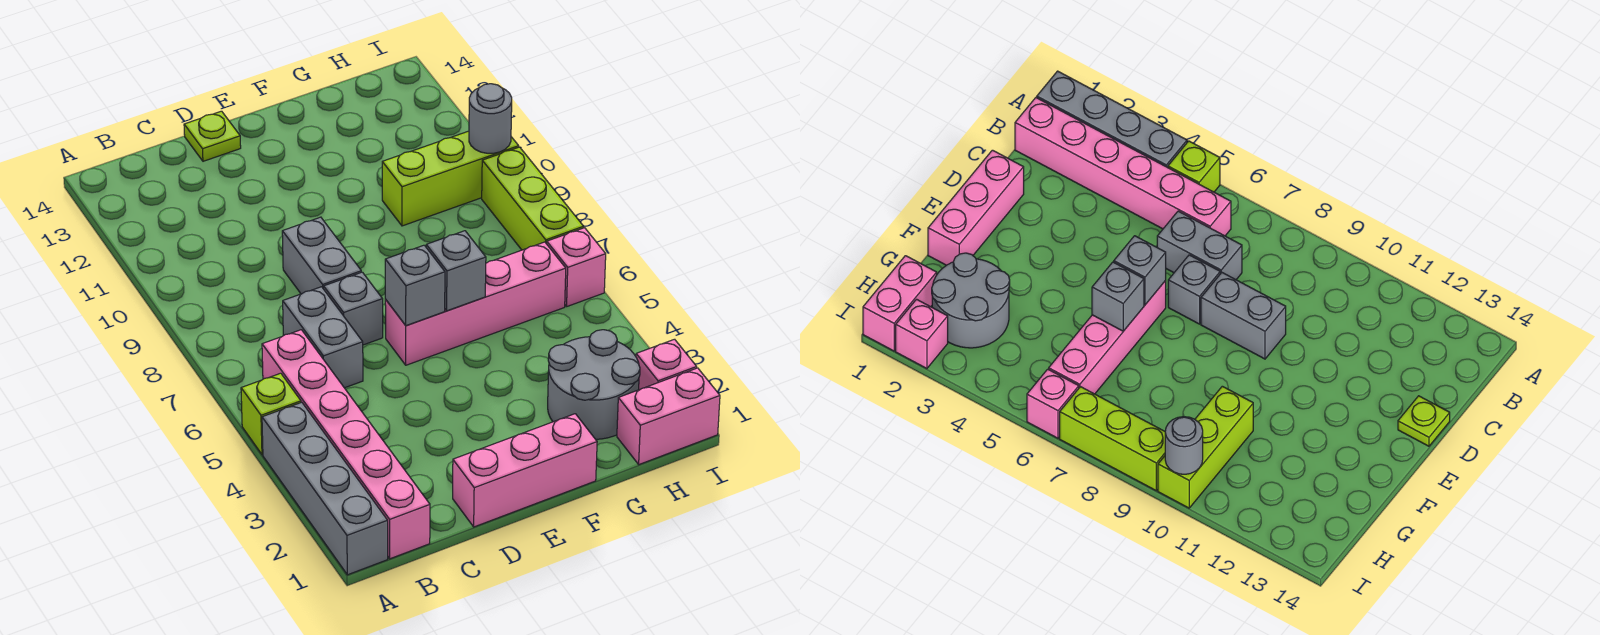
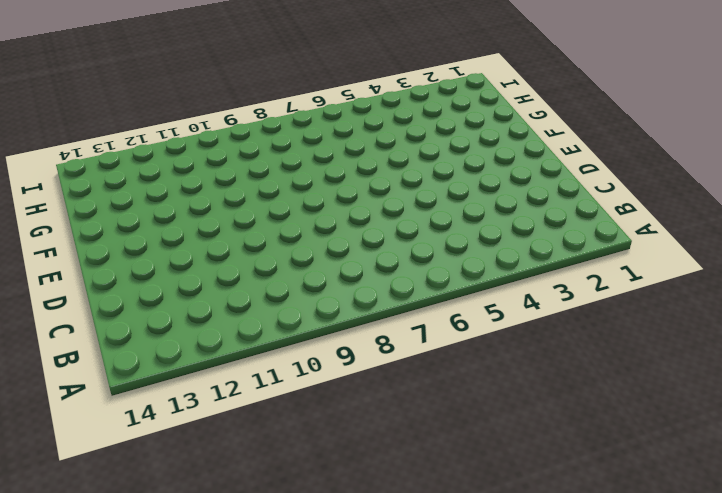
none -> grey 1x4 brick [262,402,388,575]
none -> lime 1x1 brick [241,373,301,455]
none -> pink 1x6 brick [262,330,430,559]

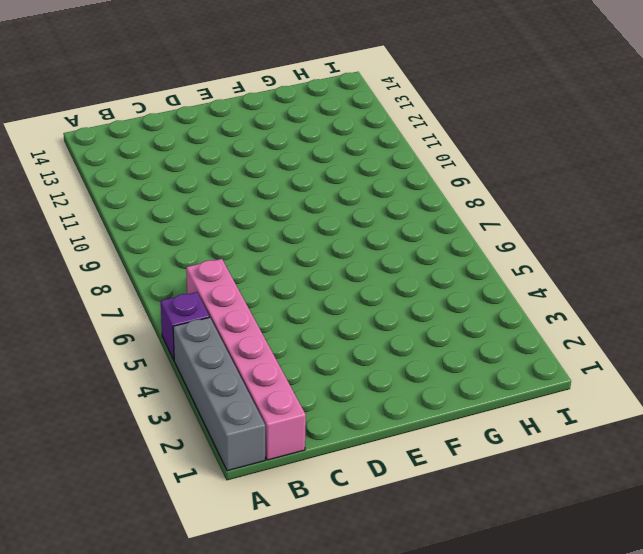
purple 1x1 brick [161,292,210,359] -> lime 1x1 brick [241,373,301,455]
none -> grey 1x2 brick [283,287,363,388]
none -> pink 1x3 brick [453,414,597,527]
none -> grey 1x1 brick [324,272,383,345]

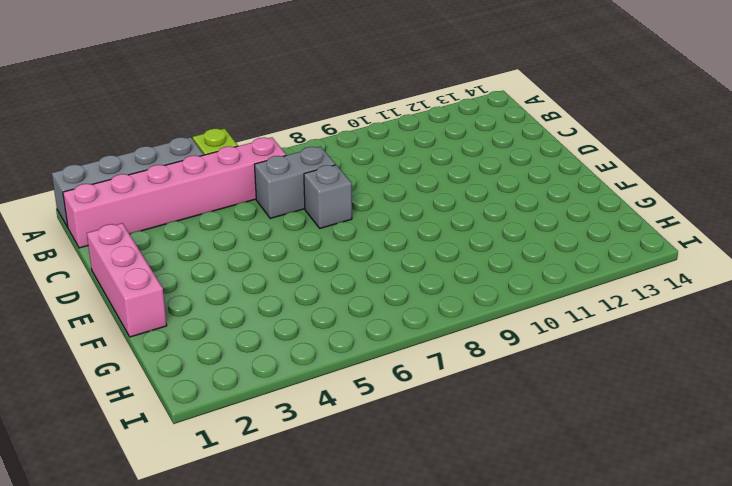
none -> grey 1x2 brick [282,217,361,294]
none -> lime 1x1 plate [184,111,241,161]
none -> pink 1x4 brick [385,242,566,365]

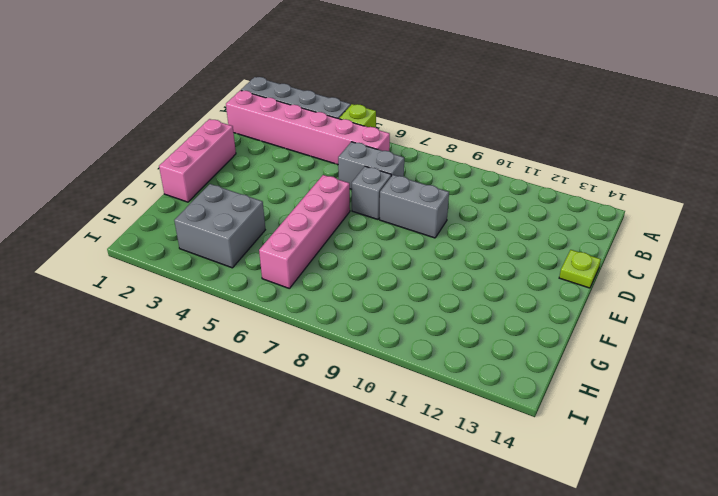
grey 2x2 brick [174,184,265,268] -> grey 2x2 round brick [548,330,640,439]
none -> lime 1x3 brick [382,131,519,226]
none -> pink 1x2 brick [617,368,720,464]
none -> pink 1x1 brick [636,339,697,390]

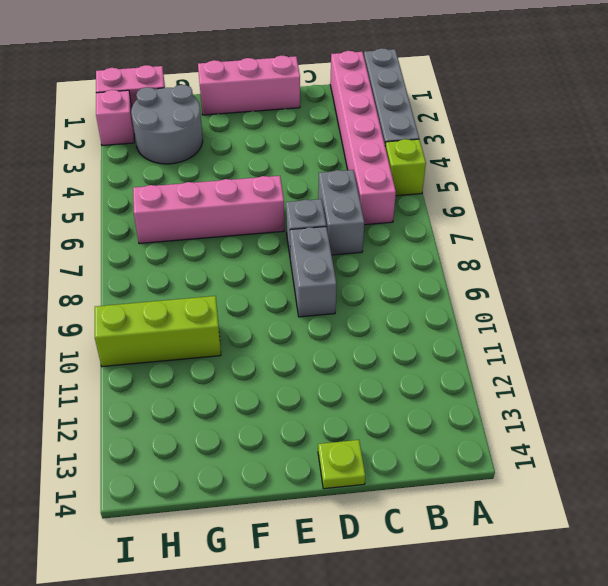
none -> pink 1x1 brick [547,228,606,306]
none -> lime 1x3 brick [482,147,584,250]
none -> grey 1x1 brick [385,245,445,326]

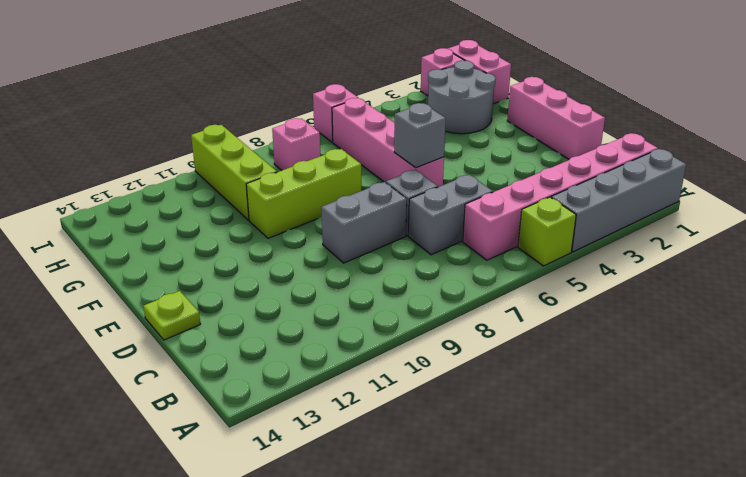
lime 1x3 brick [246,149,361,238] -> lime 1x3 brick moved to [482,147,584,250]
pink 1x1 brick [272,118,320,170] -> none
none -> grey 1x1 brick [426,231,486,311]
none -> grey 1x1 round brick [469,84,512,153]

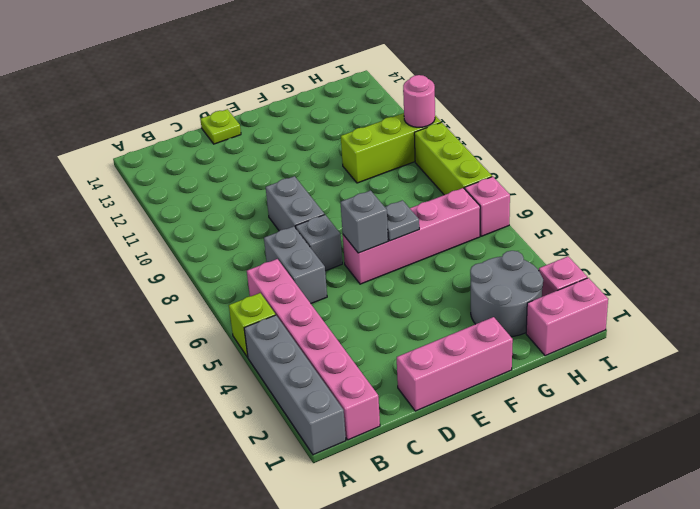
grey 1x1 plate [385,200,419,241] -> grey 1x1 brick [426,231,486,311]
pink 1x1 round brick [403,75,435,127] -> grey 1x1 round brick [469,84,512,153]

